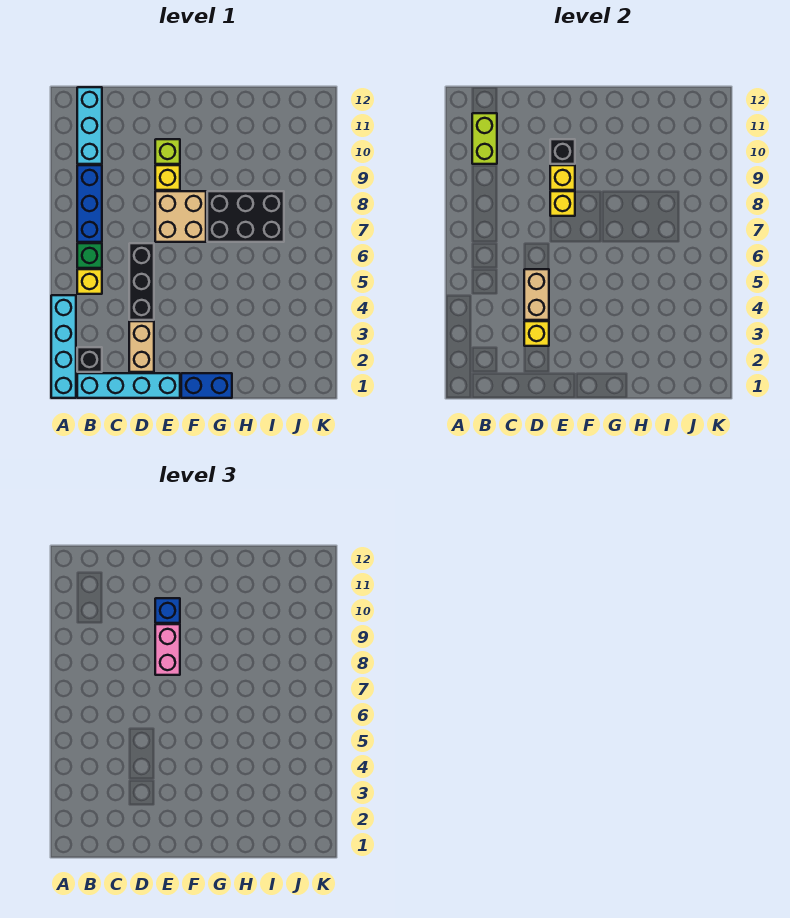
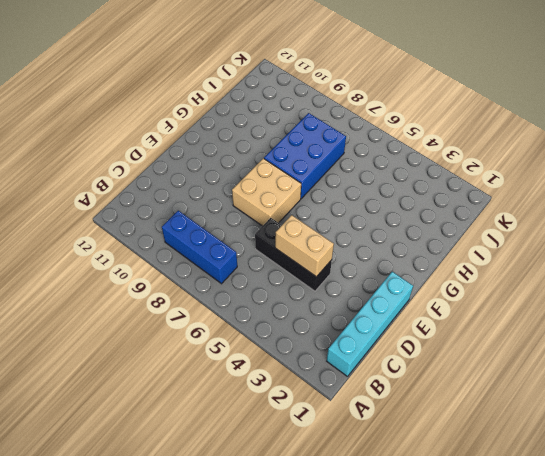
blue 2x3 brick [264,113,346,199] -> black 2x3 brick [207,191,284,242]
none -> cyan 1x4 brick [51,295,76,398]
none -> black 1x1 brick [77,347,102,372]
none -> yellow 1x1 brick [77,269,102,294]

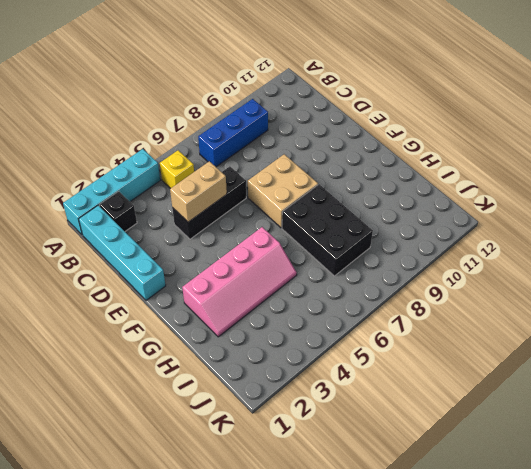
pink 2x4 slope [182,227,297,337] -> none
none -> green 1x1 brick [77,243,102,268]
none -> cyan 1x3 brick [77,87,102,164]
none -> tan 1x2 brick [129,321,154,372]

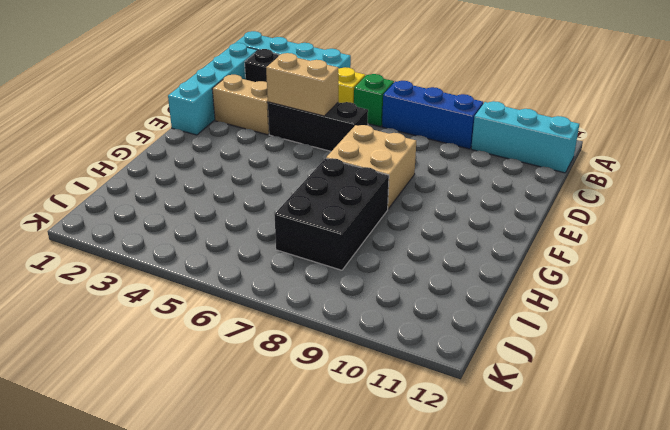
none -> yellow 1x1 brick [155,165,180,190]
none -> lime 1x1 brick [155,139,180,164]
none -> blue 1x2 brick [181,373,232,398]

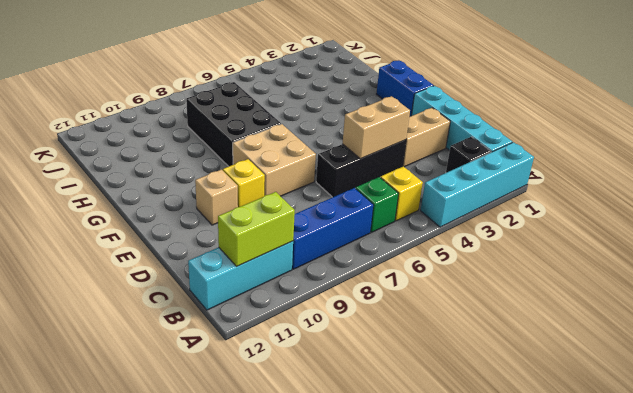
tan 1x1 brick [195,170,238,225] -> lime 1x1 brick [155,139,180,164]
none -> yellow 1x1 brick [524,321,549,346]
none -> yellow 1x1 brick [550,191,575,216]
none -> yellow 1x1 brick [550,165,575,190]

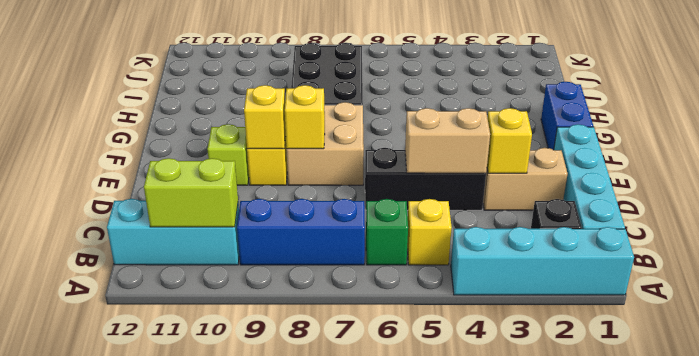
none -> black 1x1 brick [550,139,575,164]
none -> pink 1x2 brick [155,624,180,675]
none -> blue 1x1 brick [155,598,180,623]

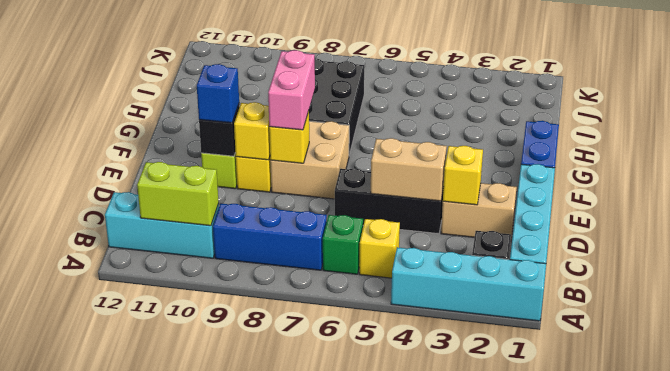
pink 1x2 brick [268,50,315,130] -> pink 1x2 brick turned to [155,624,180,675]

